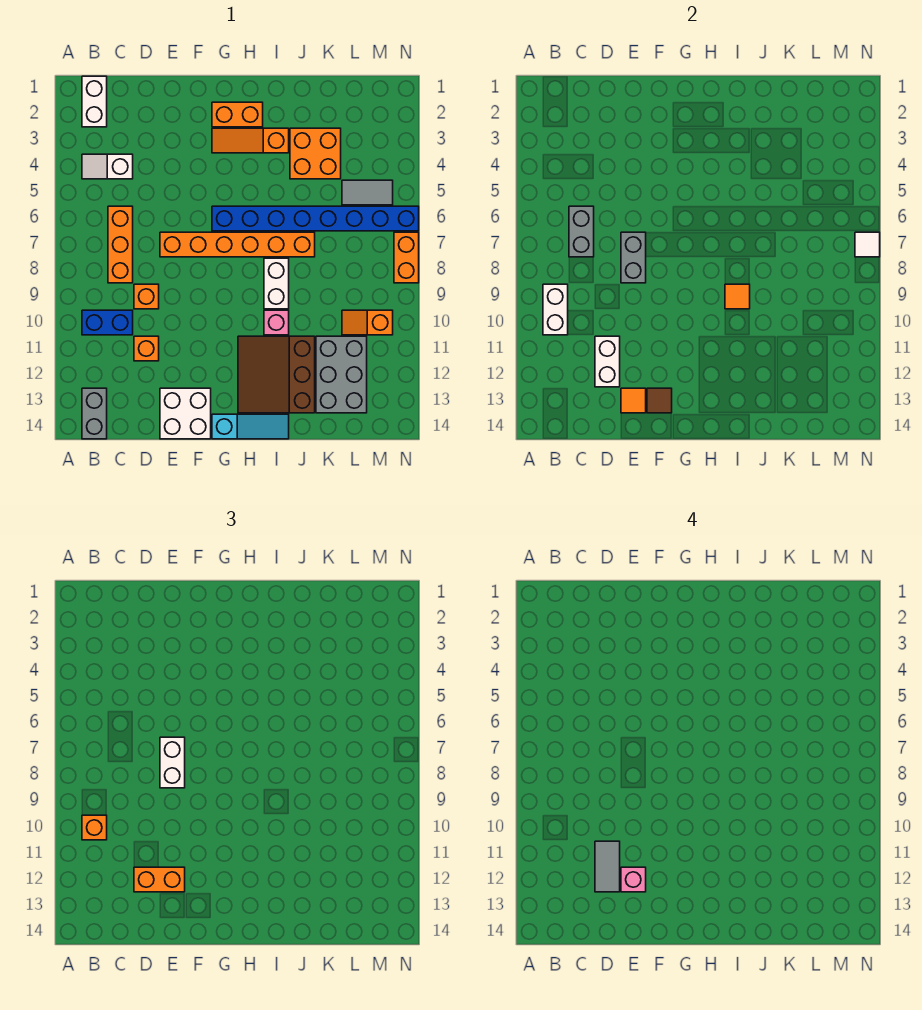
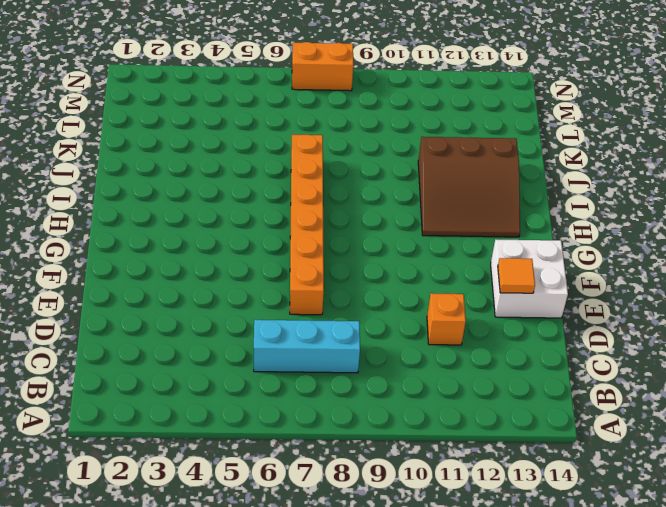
cyan 1x3 brick [254,320,360,373] -> orange 1x3 brick [108,206,133,283]
none -> white 1x2 brick [82,76,107,127]
none -> white 1x2 slope [82,154,133,179]
none -> blue 1x2 brick [82,310,133,335]
none -> grey 1x2 brick [82,388,107,439]

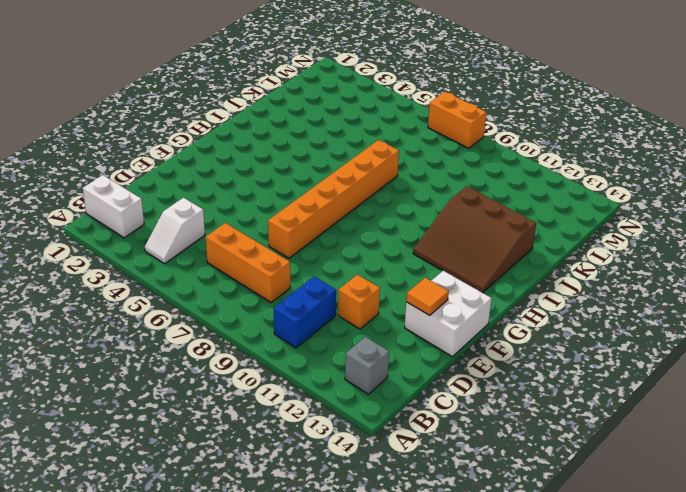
grey 1x1 brick [345,337,389,394] -> grey 1x2 brick [82,388,107,439]
none -> orange 1x1 brick [134,284,159,309]
none -> orange 1x2 brick [212,102,263,127]
none -> orange 1x3 slope [212,128,289,153]
none -> blue 1x8 brick [212,206,419,231]

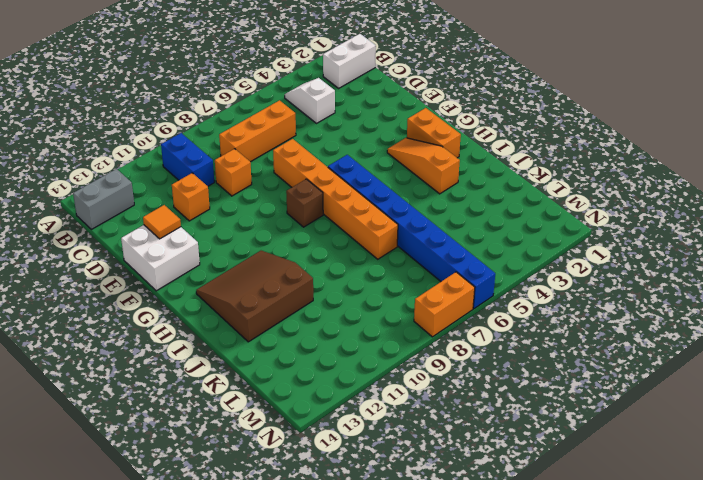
brown 1x1 brick [286,179,323,227] -> none
none -> cyan 1x3 slope [212,414,289,439]
none -> white 1x2 brick [264,258,289,309]
none -> pink 1x1 brick [264,310,289,335]
none -> orange 2x2 brick [290,128,341,179]

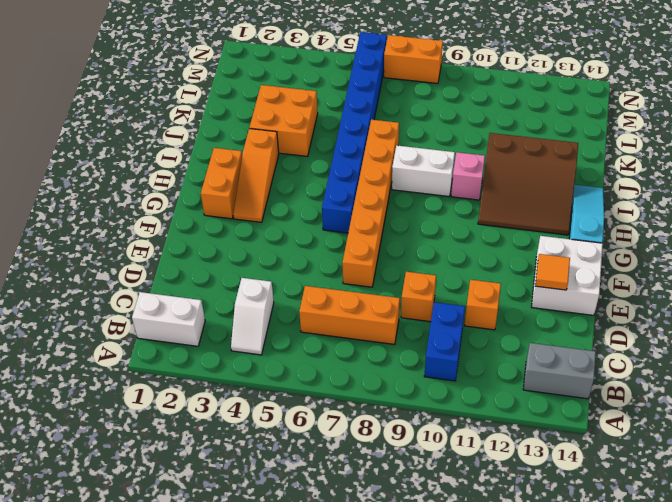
none -> grey 2x3 brick [316,336,367,413]
none -> grey 1x2 tile [342,180,393,205]
none -> orange 1x2 slope [342,310,393,335]
none -> white 1x2 brick [543,284,568,335]

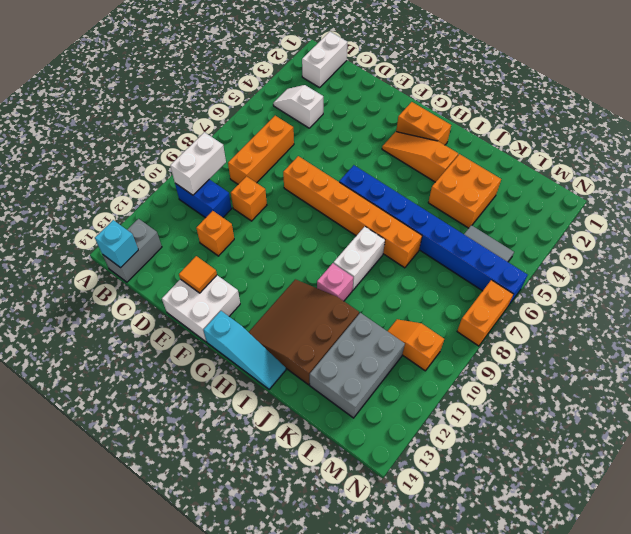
cyan 1x1 brick [95,220,138,268] -> none
none -> grey 1x2 brick [569,206,594,257]
none -> white 1x2 brick [595,336,620,387]
none -> grey 1x2 brick [621,232,646,283]
none -> brown 1x1 tile [647,388,672,413]

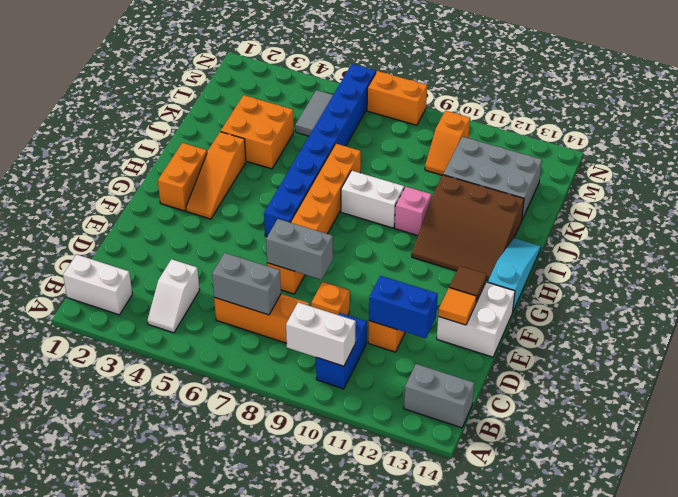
blue 1x2 brick [369,276,438,339] -> white 1x2 brick [595,336,620,387]
none -> orange 1x1 tile [725,284,750,309]
none -> white 1x1 tile [855,232,880,257]
none -> orange 1x1 brick [82,815,107,840]
none -> orange 1x2 brick [134,867,185,892]

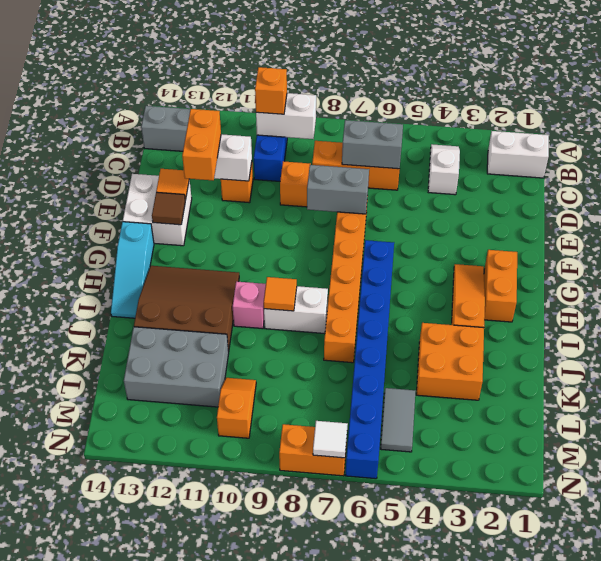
none -> white 1x2 brick [160,737,185,788]
none -> grey 1x2 tile [595,841,620,892]
none -> pink 1x1 brick [621,867,646,892]

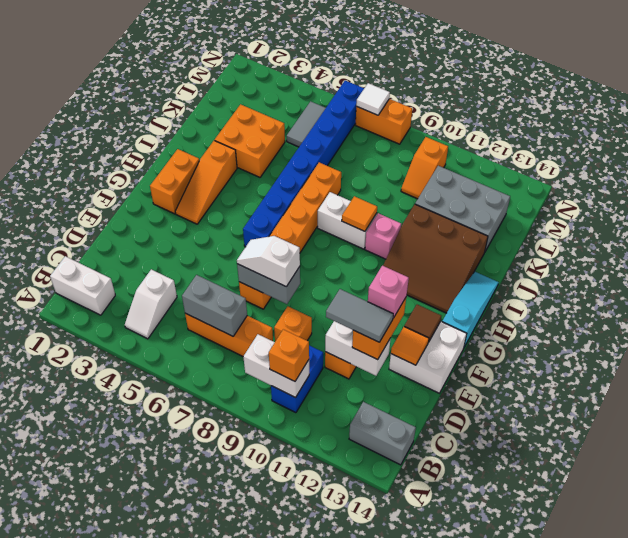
white 1x2 slope [237,236,300,287] -> white 1x2 brick [160,737,185,788]

